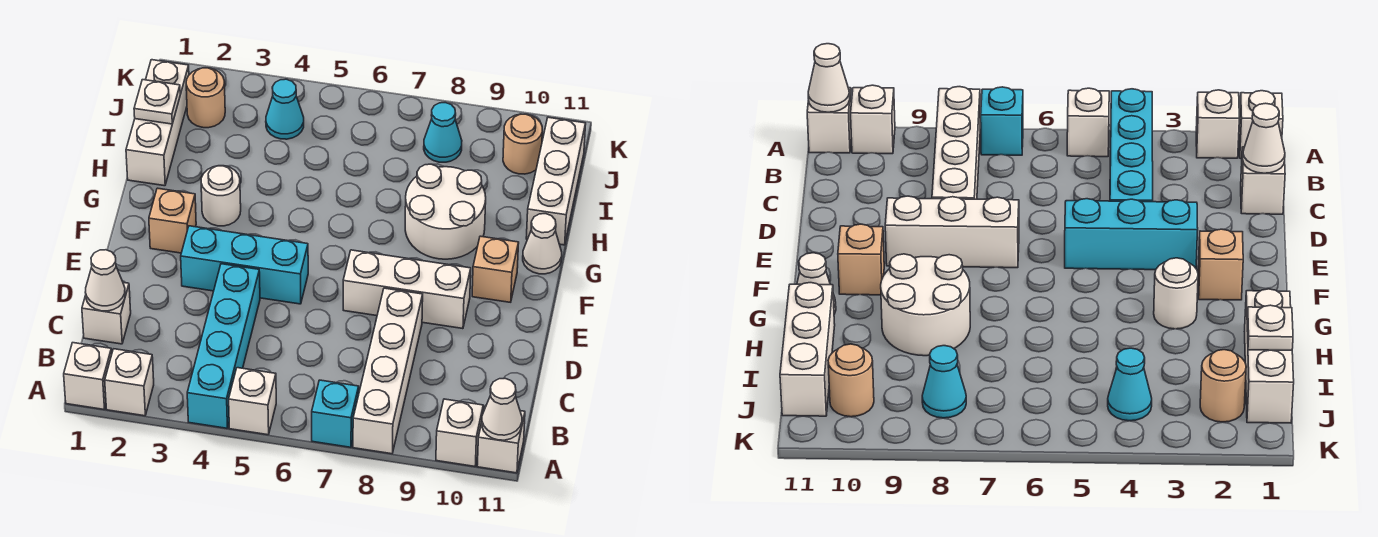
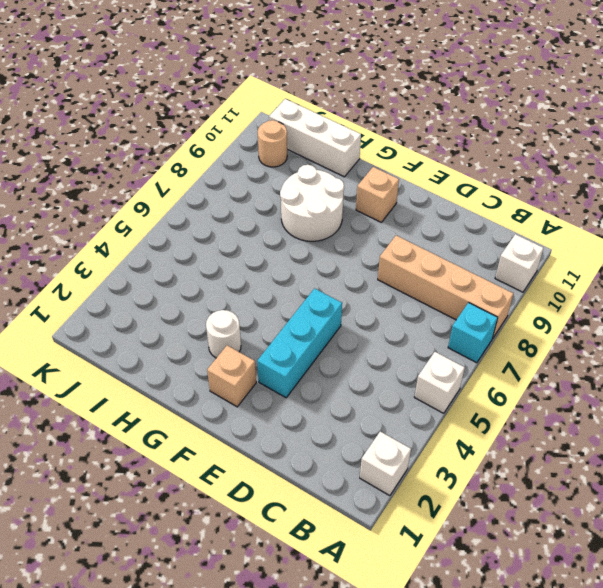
tan 1x4 brick [378,235,514,339] -> white 1x4 brick [353,288,423,454]
none -> white 1x1 brick [64,343,112,409]
none -> cyan 1x4 brick [187,264,260,428]
none -> white 1x1 brick [477,406,525,473]

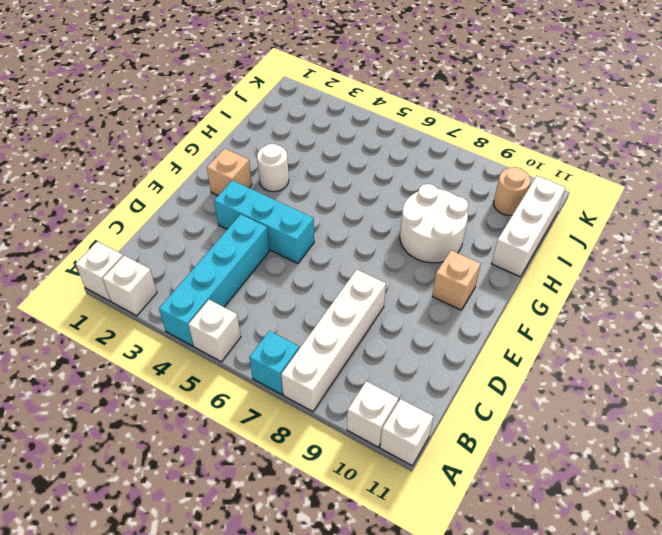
none -> white 1x1 brick [82,282,131,344]
none -> white 1x3 brick [343,250,471,329]
none -> white 1x1 cone [523,214,562,274]

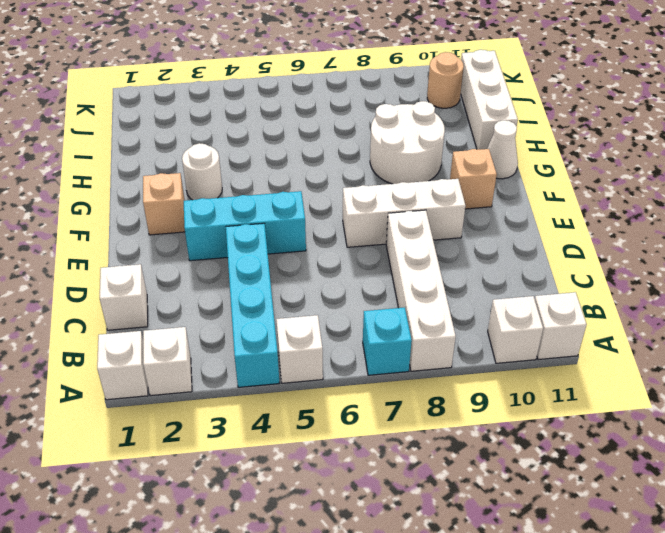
none -> white 1x3 brick [126,60,189,186]
none -> tan 1x1 round brick [186,68,225,128]
none -> cyan 1x1 cone [266,79,304,139]

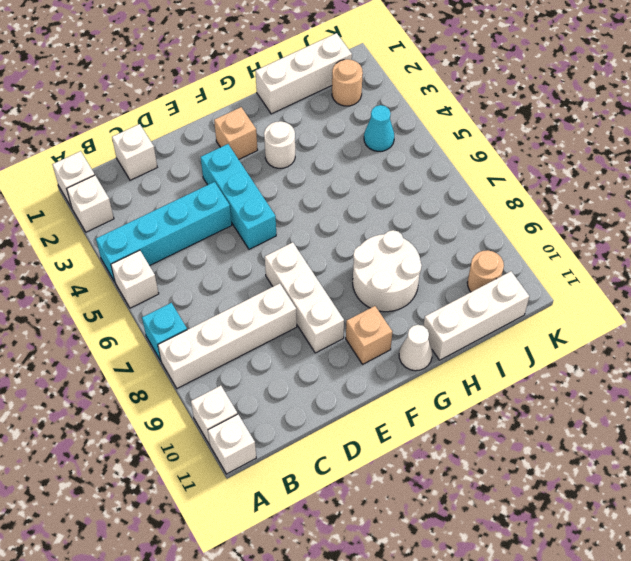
none -> cyan 1x1 cone [424,103,462,162]
none -> white 1x1 cone [482,379,522,440]
none -> white 1x1 cone [85,250,125,311]

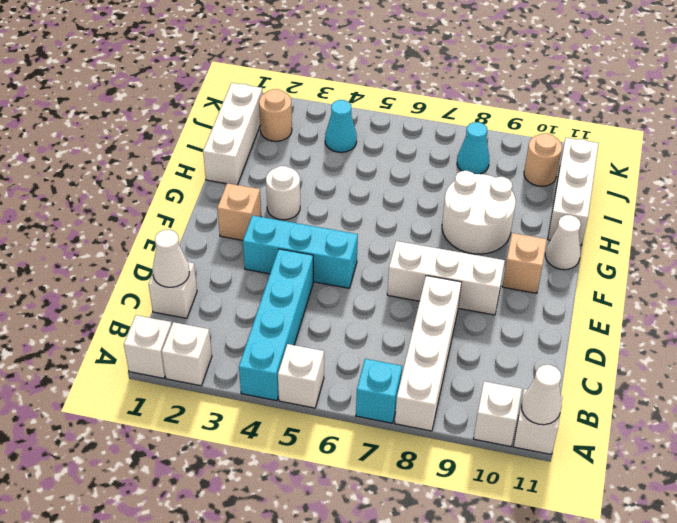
none -> white 1x1 plate [134,80,180,124]

